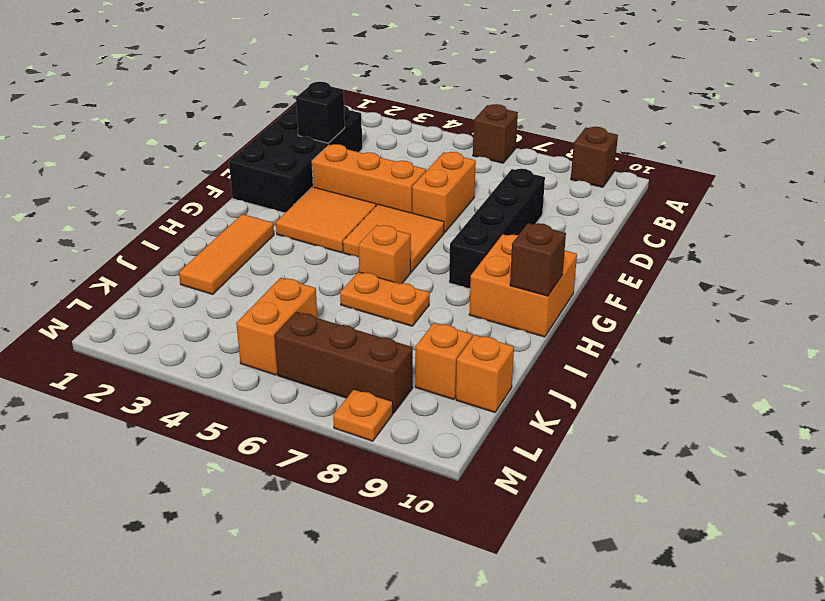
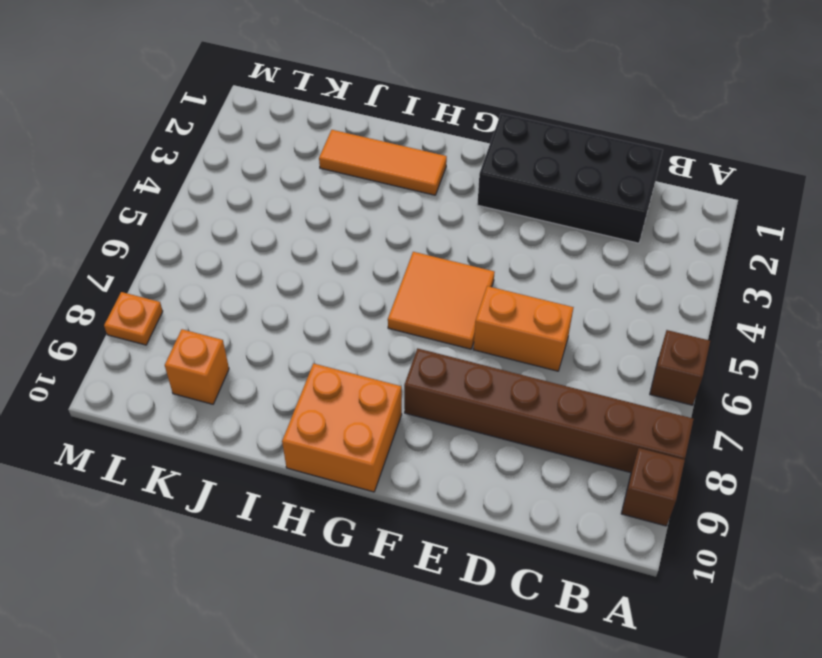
brown 1x6 brick [404,348,694,473] -> black 1x4 brick [449,169,545,289]
none -> orange 1x3 brick [312,144,426,213]
none -> orange 2x2 tile [276,187,376,253]
none -> orange 1x1 brick [359,225,411,284]

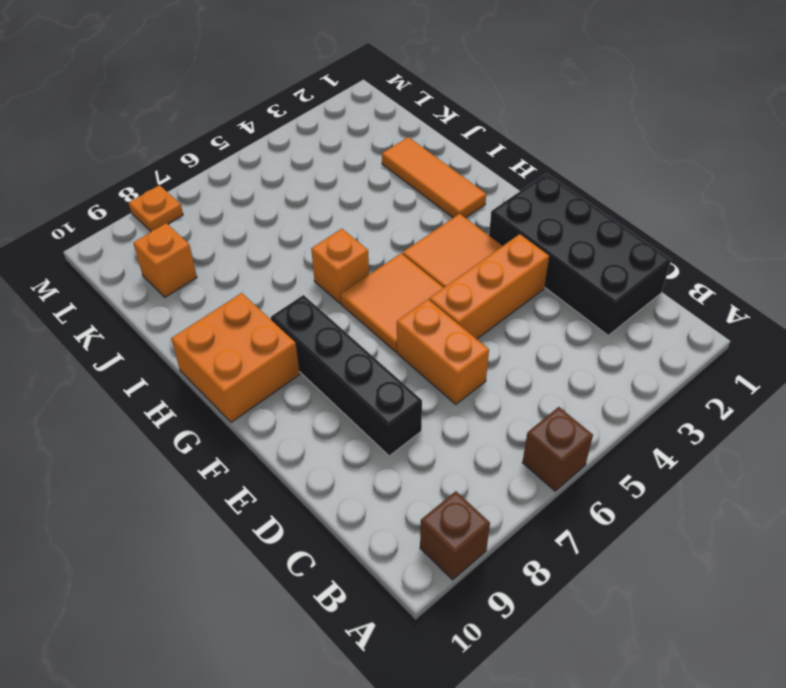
none -> orange 1x2 plate [340,272,430,326]
none -> orange 1x2 brick [236,278,317,375]
none -> orange 1x1 brick [456,335,514,412]

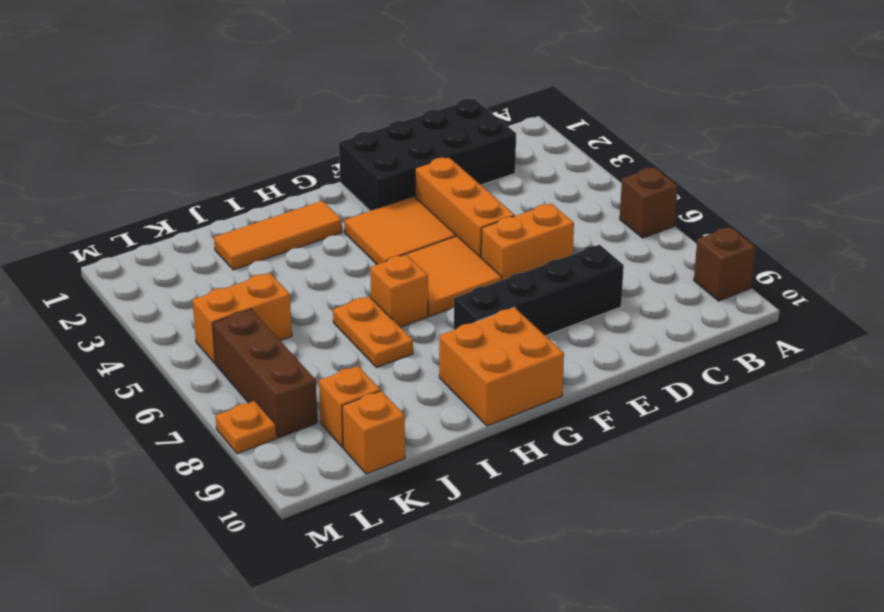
none -> black 1x1 brick [296,82,345,143]
none -> brown 1x1 brick [510,223,566,296]

